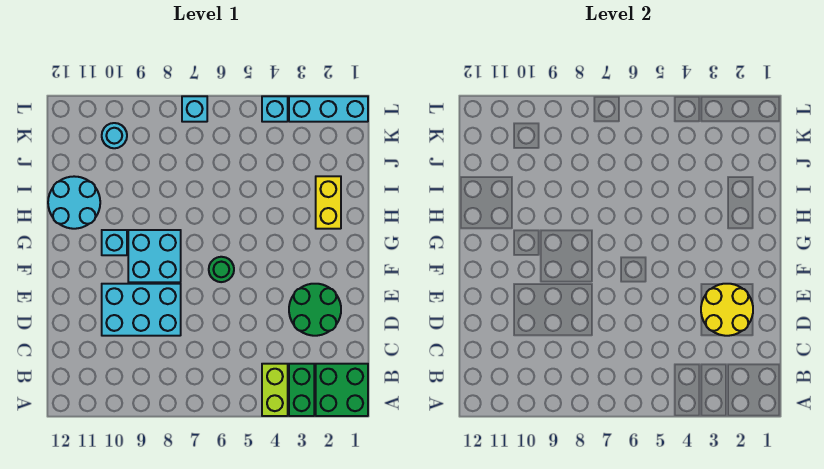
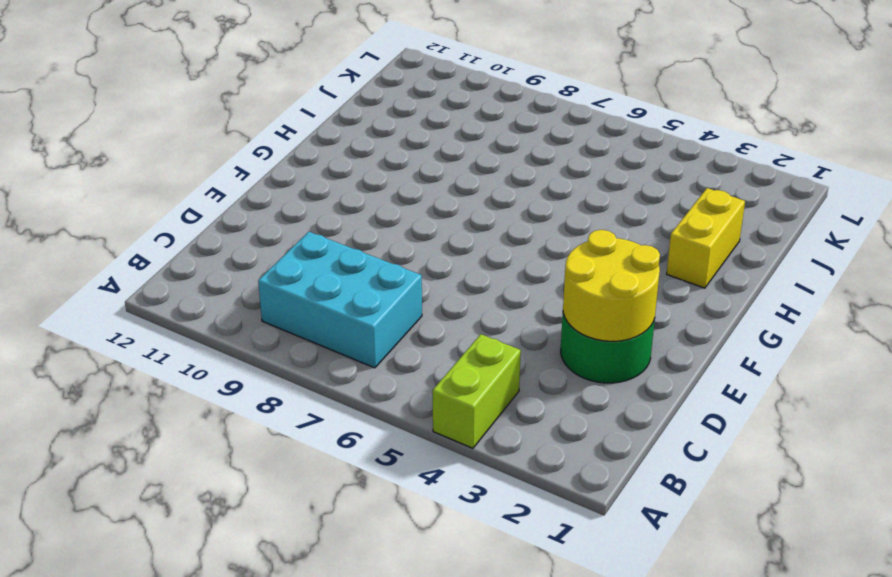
cyan 2x3 brick [258,232,422,368] -> cyan 2x3 brick moved to [102,284,181,336]
none -> green 2x2 brick [316,364,368,416]
none -> green 1x2 brick [289,364,314,416]
none -> green 1x1 round brick [209,257,234,282]

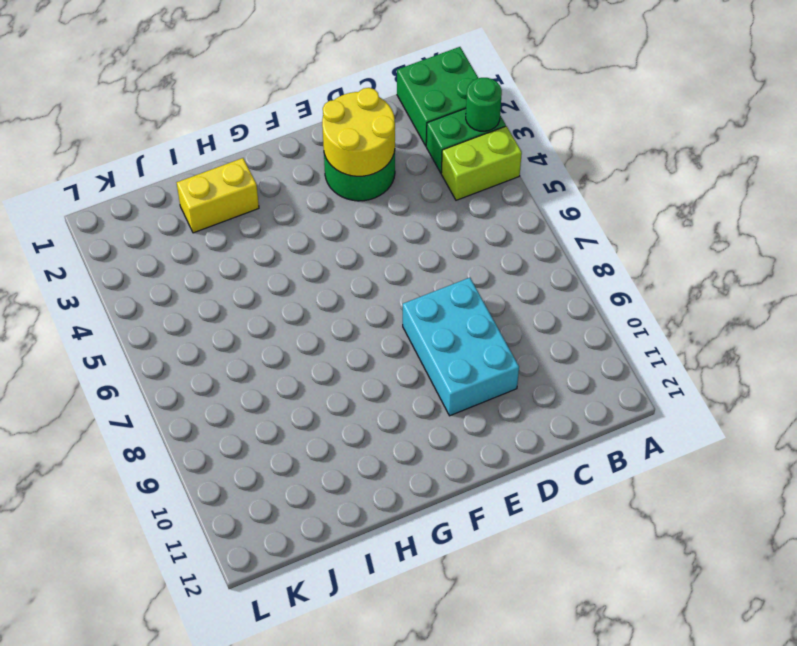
green 1x1 round brick [466,78,502,131] -> green 1x1 round brick moved to [209,257,234,282]
none -> cyan 2x2 brick [128,230,181,282]
none -> cyan 1x1 brick [102,230,127,255]
none -> cyan 2x2 round brick [48,176,100,229]

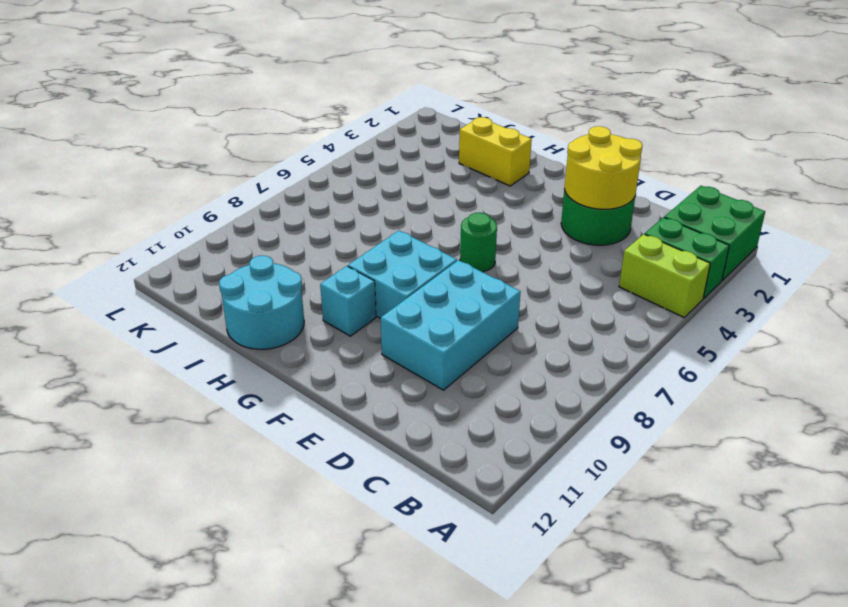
none -> cyan 1x1 round brick [102,123,127,148]
none -> cyan 1x3 brick [289,96,368,122]
none -> cyan 1x1 brick [262,96,288,122]

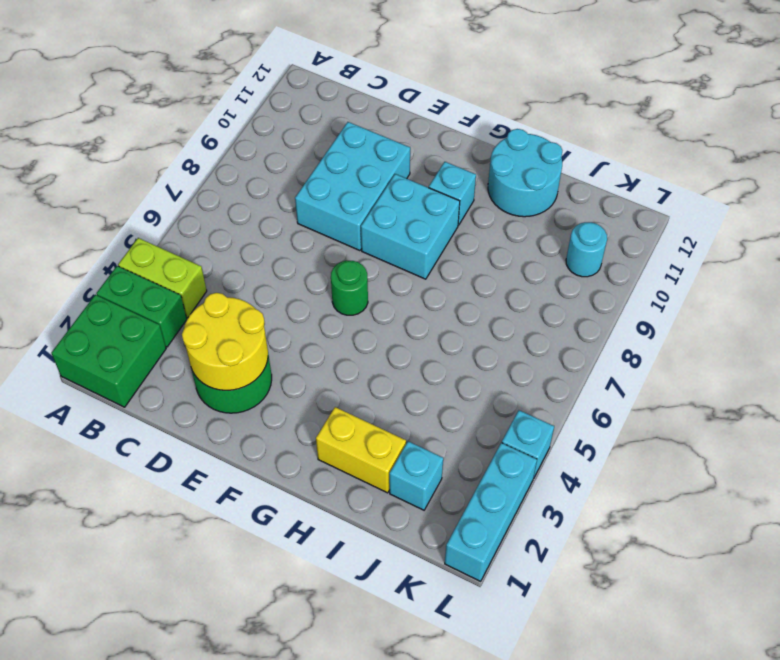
cyan 1x1 brick [389,441,443,510] -> cyan 1x1 brick moved to [182,96,207,122]

